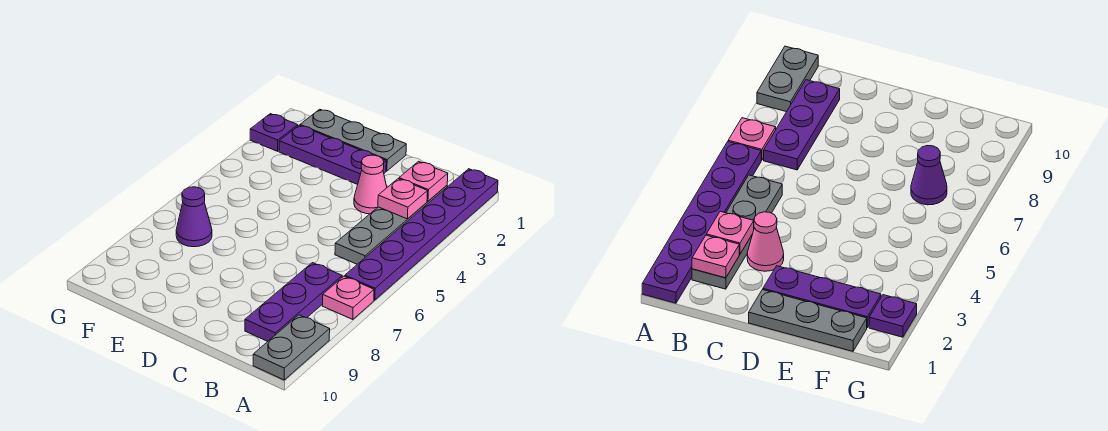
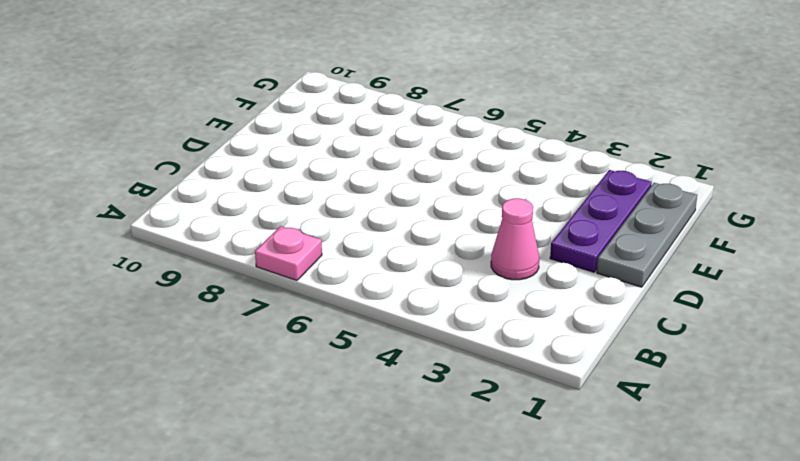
none -> purple 1x6 plate [345,169,498,300]
none -> grey 1x2 plate [253,315,330,380]
none -> grey 1x4 plate [335,186,447,264]

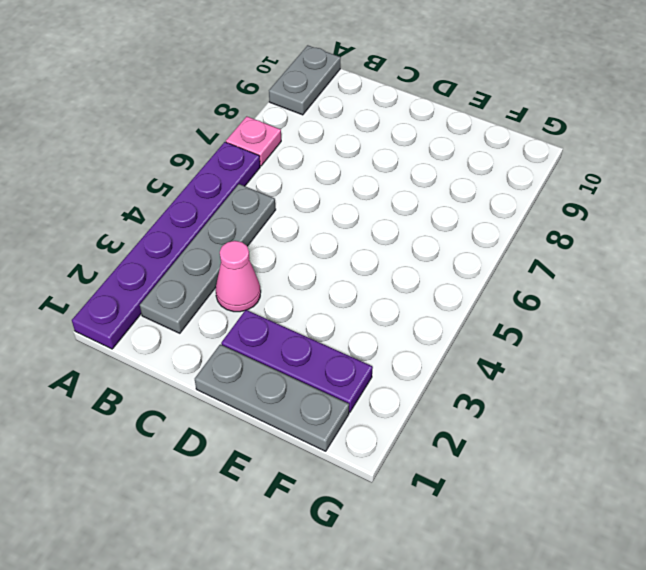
none -> purple 1x3 plate [245,263,342,342]
none -> purple 1x1 cone [176,187,212,247]
none -> purple 1x1 plate [250,114,298,151]

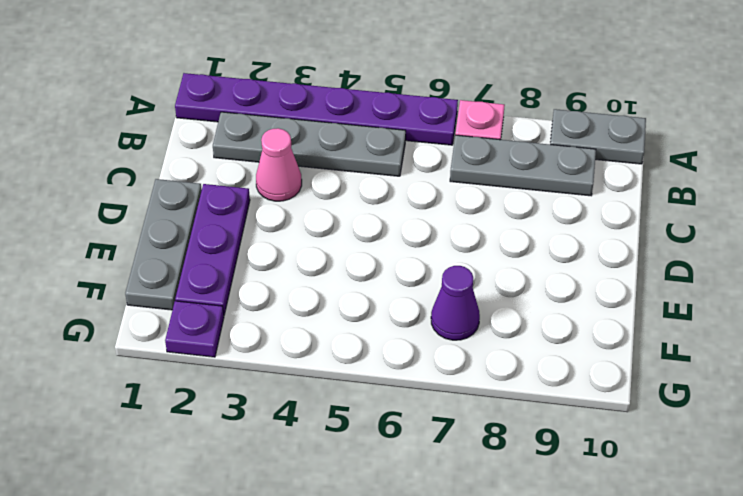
grey 1x3 plate [450,135,596,196] -> purple 1x3 plate [245,263,342,342]
none -> pink 1x1 plate [399,161,448,201]
none -> pink 1x1 plate [378,179,428,219]

